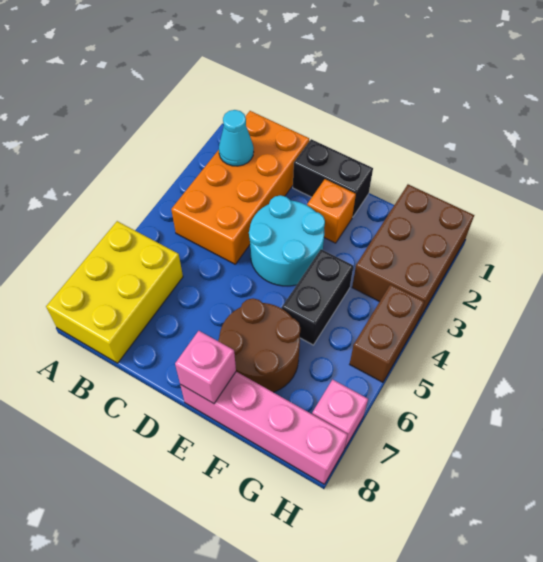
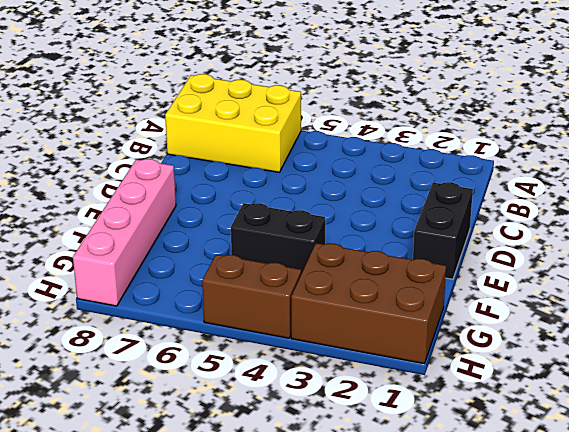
none -> orange 2x4 brick [171,111,309,264]
none -> cyan 2x2 round brick [249,195,325,286]
none -> orange 1x1 brick [307,179,356,243]

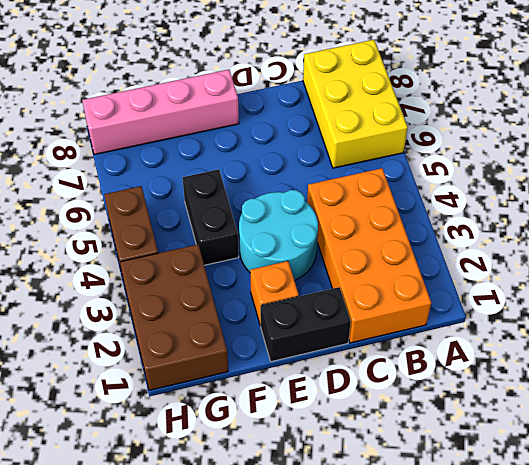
none -> brown 2x2 round brick [218,298,301,392]
none -> pink 1x1 brick [312,380,368,449]
none -> cyan 1x1 cone [219,110,254,166]

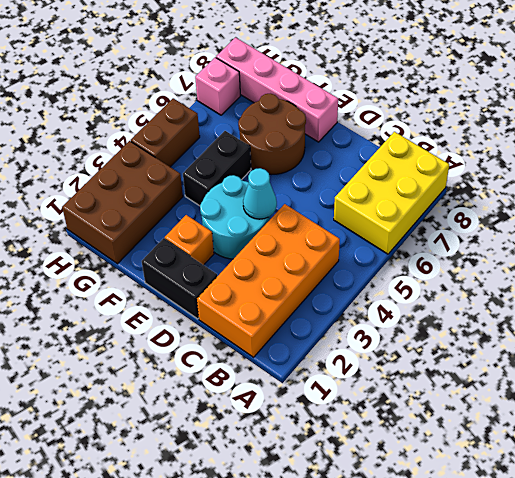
cyan 1x1 cone [243,168,277,219] -> cyan 1x1 cone moved to [219,110,254,166]
none -> pink 1x1 brick [175,331,236,404]

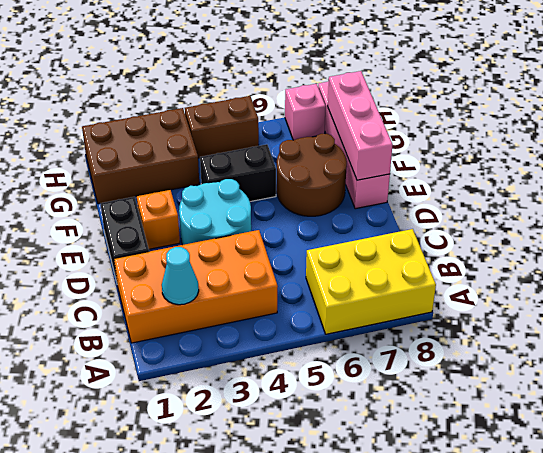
pink 1x3 brick [328,71,393,180] -> pink 1x1 brick [175,331,236,404]

